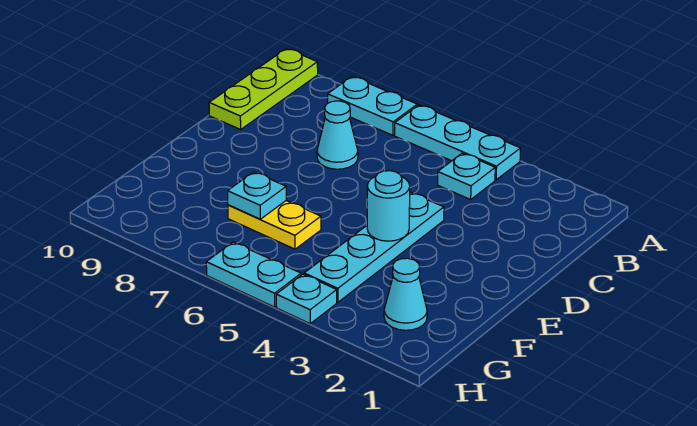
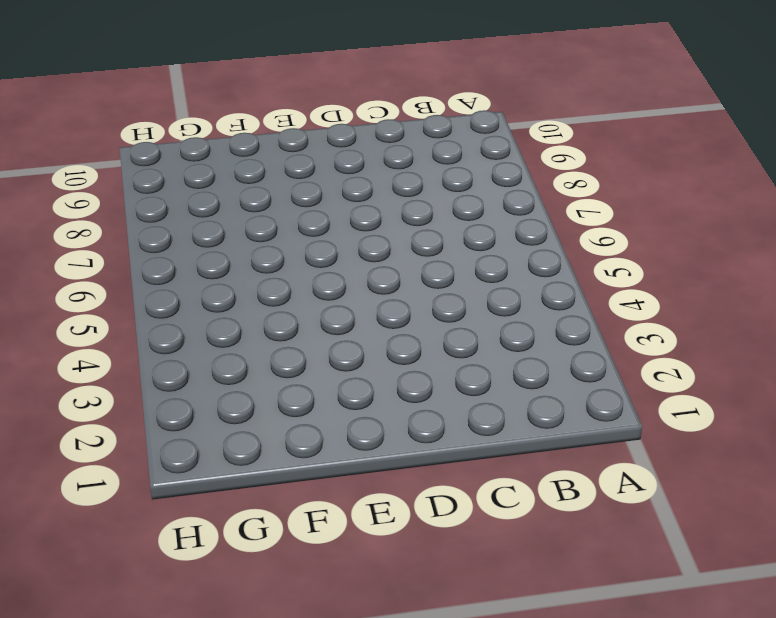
none -> cyan 1x3 plate [395,105,520,180]
none -> cyan 1x2 plate [328,77,417,135]
none -> lime 1x3 plate [209,49,318,130]

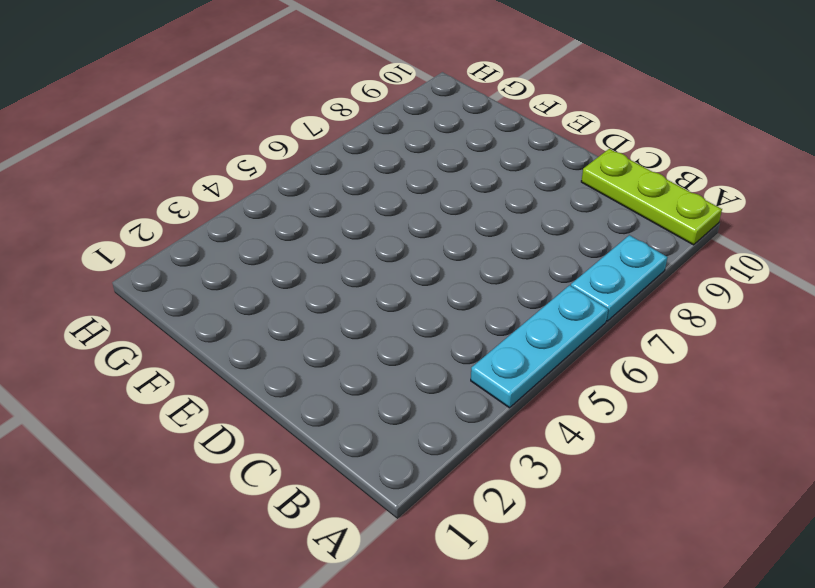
none -> cyan 1x1 plate [438,153,495,200]
none -> cyan 1x1 cone [317,101,358,169]
none -> cyan 1x4 plate [304,192,444,302]

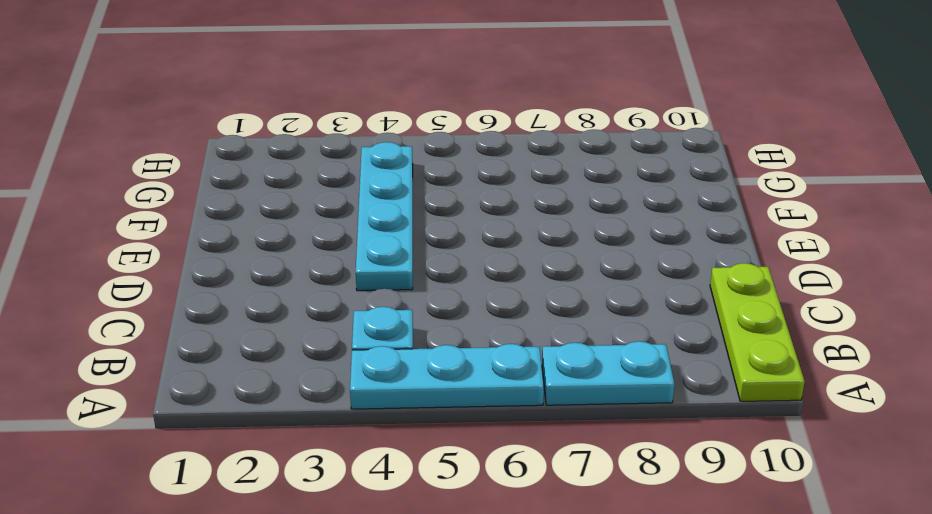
none -> cyan 1x1 cone [317,101,358,169]
none -> yellow 1x2 plate [228,201,321,249]
none -> cyan 1x1 cone [384,258,427,330]

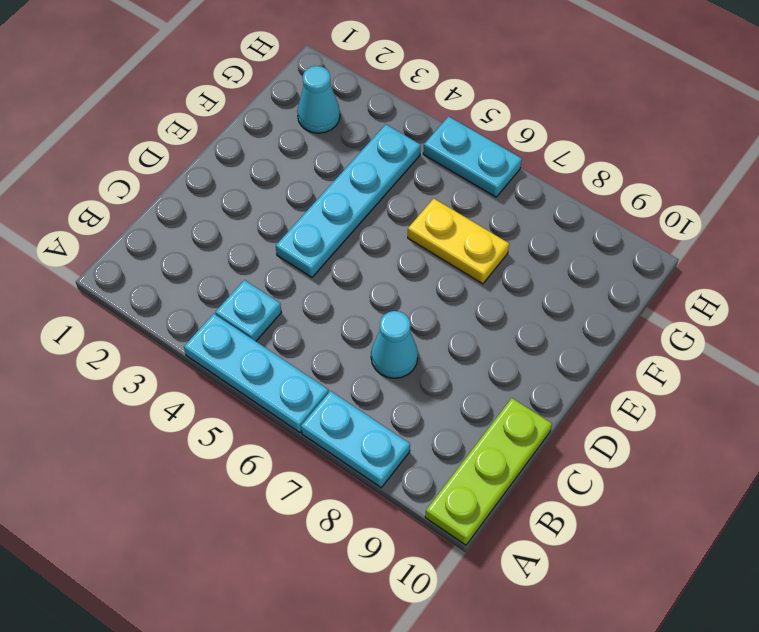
none -> cyan 1x1 plate [276,274,337,324]
none -> cyan 1x1 round brick [367,171,410,241]
none -> cyan 1x1 plate [228,172,286,219]

